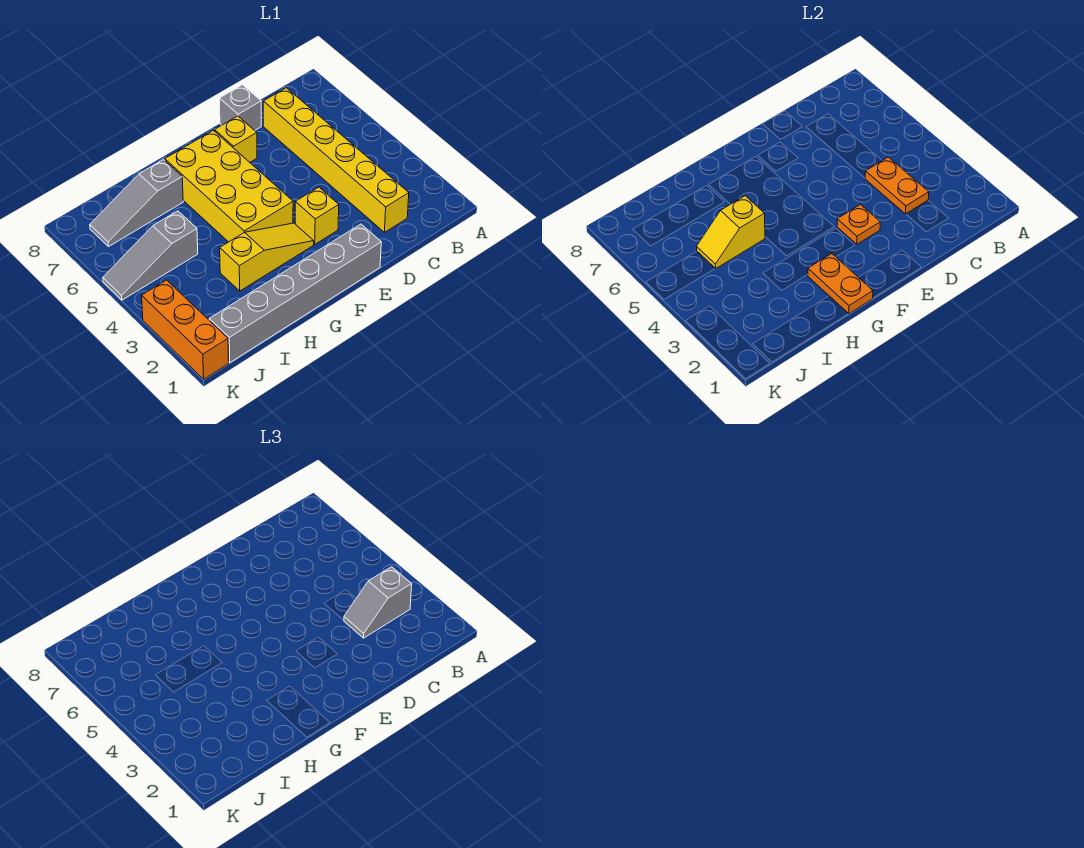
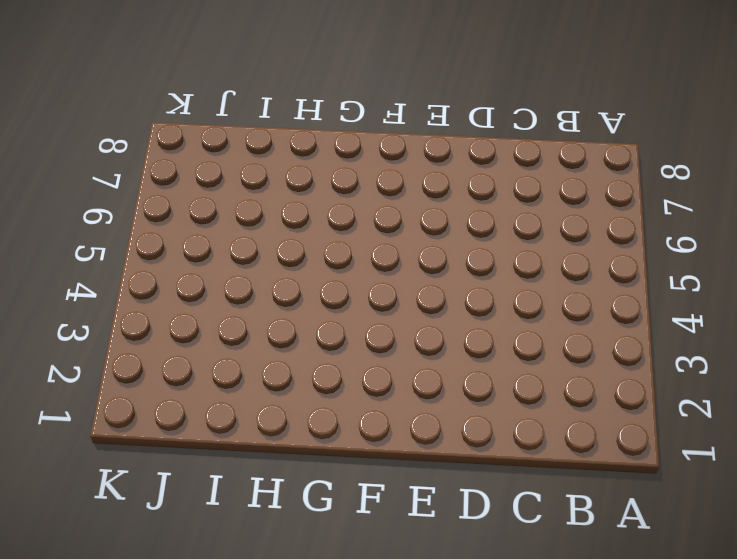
none -> yellow 1x6 brick [263,88,409,232]
none -> grey 1x1 brick [219,85,261,130]
none -> grey 1x6 brick [209,224,381,363]

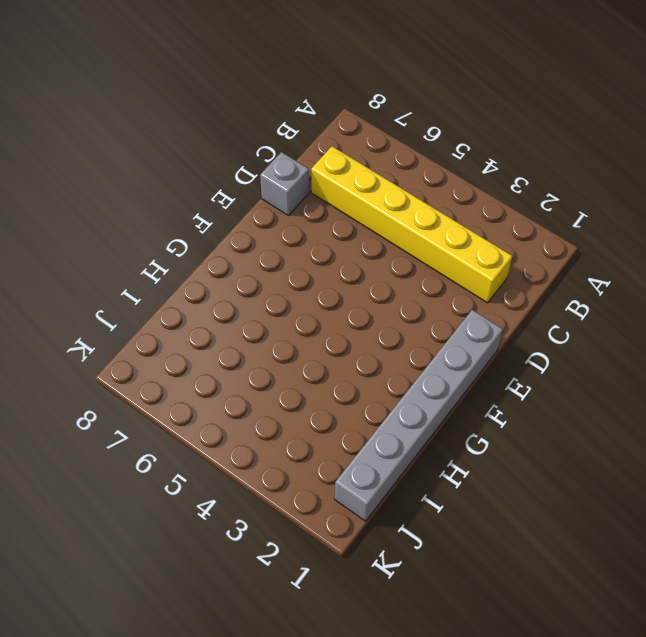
none -> yellow 1x1 brick [295,187,339,244]
none -> yellow 1x1 brick [215,116,257,162]
none -> yellow 1x3 slope [220,223,314,291]

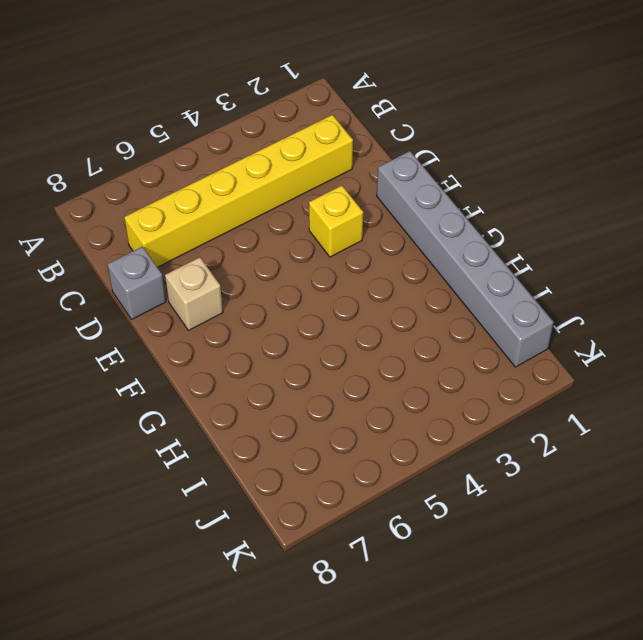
tan 1x1 brick [165,257,223,331] -> yellow 1x1 brick [215,116,257,162]
none -> yellow 1x3 slope [220,223,314,291]
none -> yellow 2x4 brick [165,130,293,242]
none -> grey 1x3 slope [90,160,183,247]

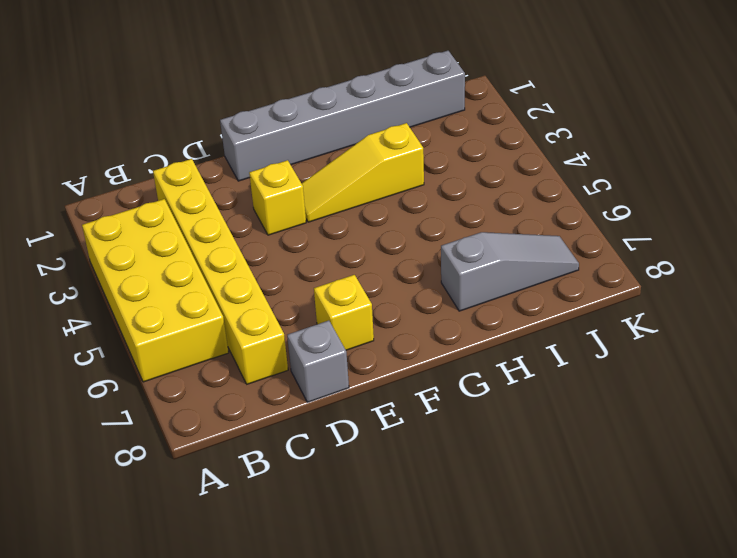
yellow 2x4 brick [82,199,229,382] -> yellow 2x4 brick moved to [165,130,293,242]
none -> grey 1x3 slope [103,211,198,300]
none -> orange 1x3 brick [142,280,229,379]
none -> orange 1x2 plate [865,157,929,214]

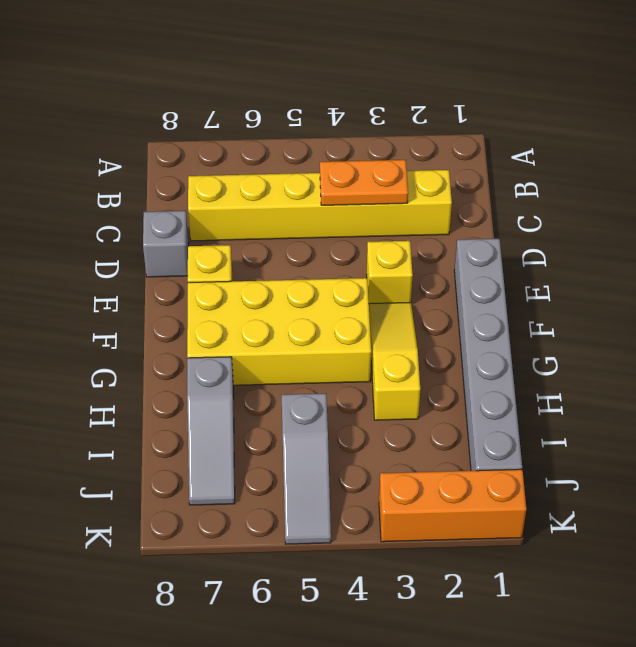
none -> orange 1x1 plate [837,205,880,244]
none -> orange 1x2 plate [808,254,873,314]
none -> yellow 1x2 slope [697,196,765,269]

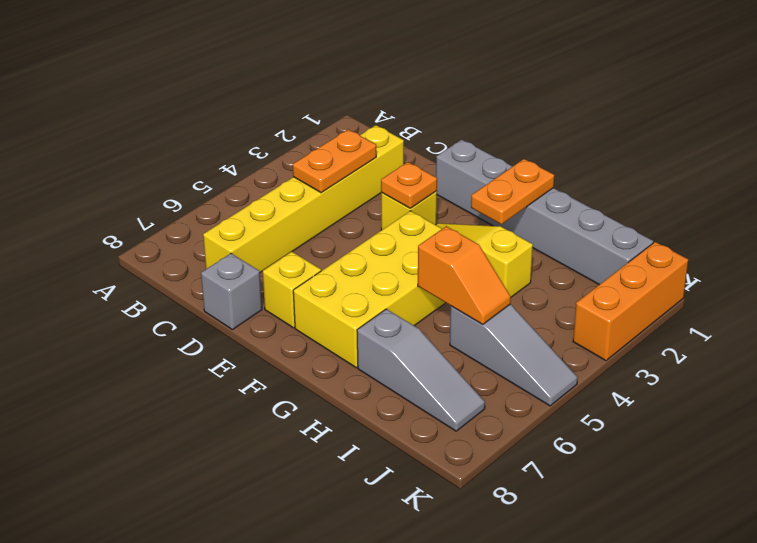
orange 1x2 slope [418,226,511,324] -> yellow 1x2 slope [697,196,765,269]
none -> grey 1x2 slope [344,567,412,638]

